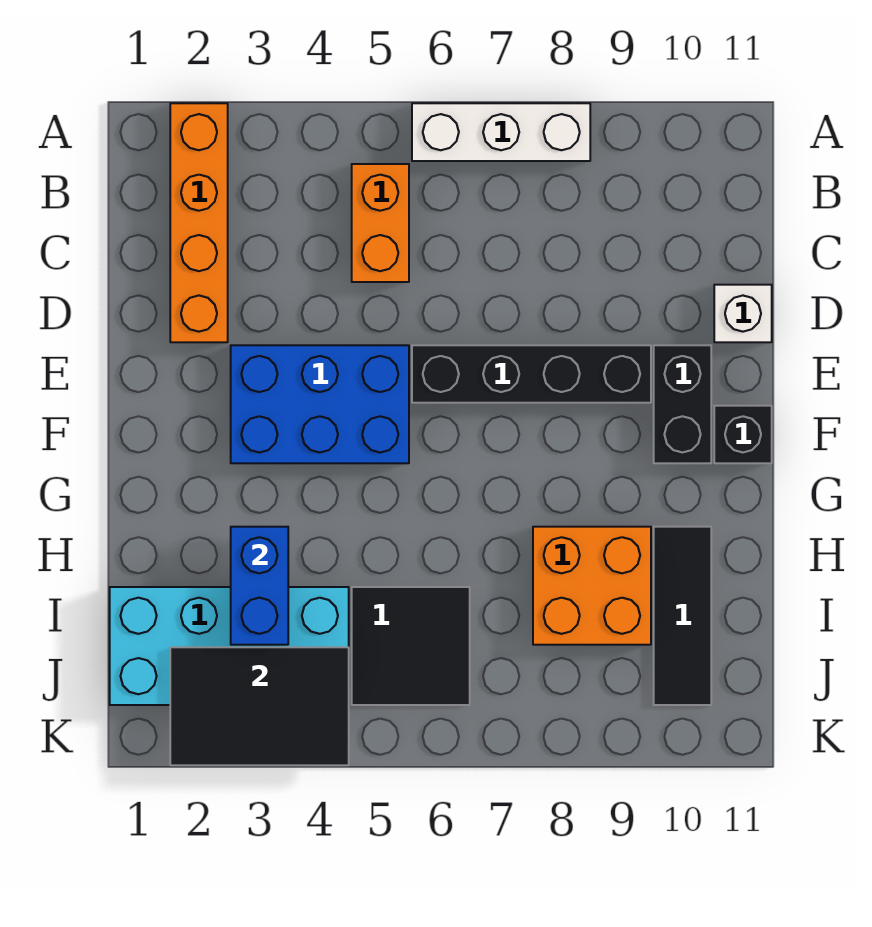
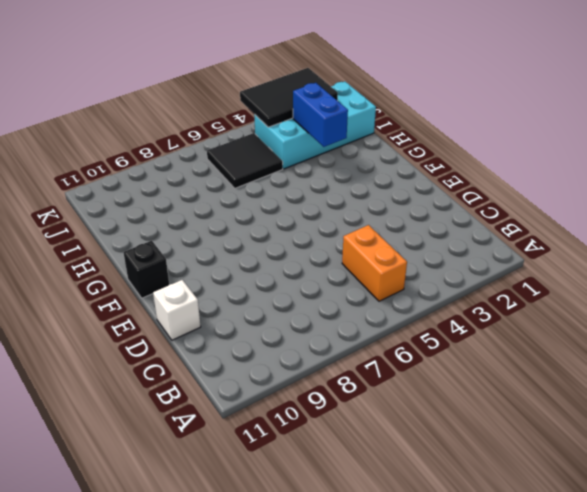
none -> orange 1x4 brick [170,103,228,342]
none -> white 1x3 brick [412,103,590,161]
none -> blue 2x3 brick [231,345,409,463]

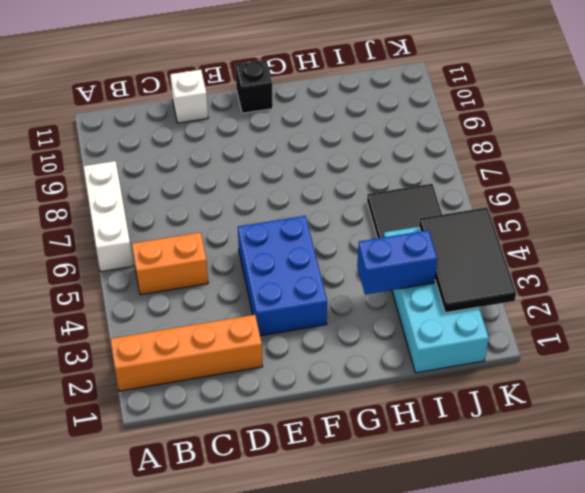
none -> black 1x4 brick [412,345,651,403]
none -> black 1x2 brick [654,345,711,463]
none -> orange 2x2 brick [533,527,651,645]

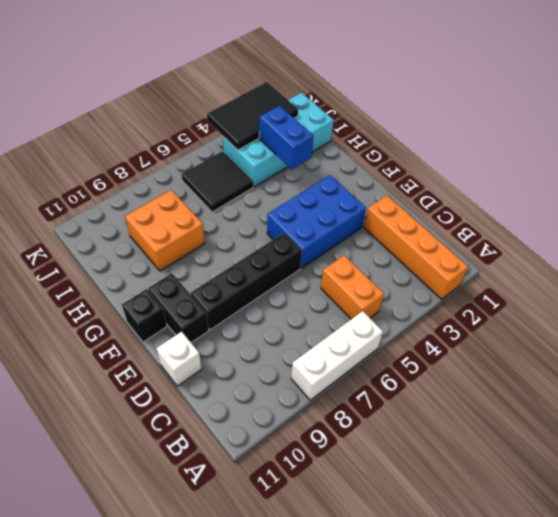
none -> black 1x3 tile [654,527,711,705]

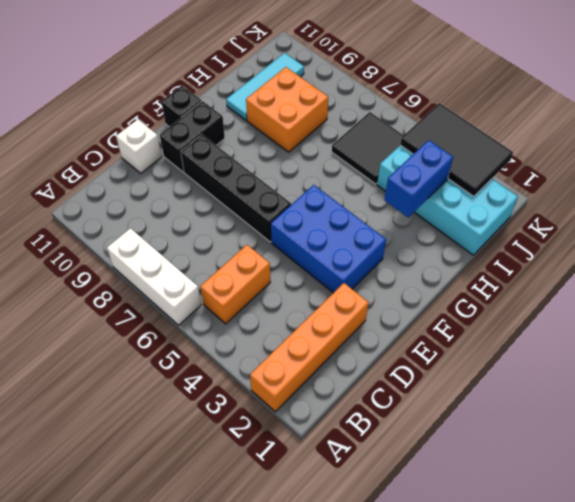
cyan 1x3 tile [226,53,304,121] -> black 1x3 tile [654,527,711,705]

